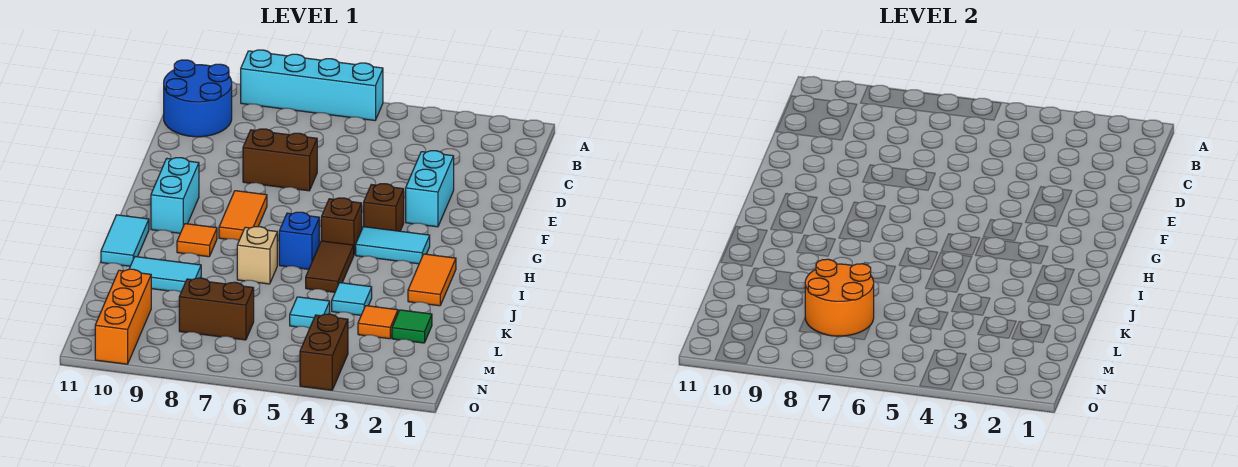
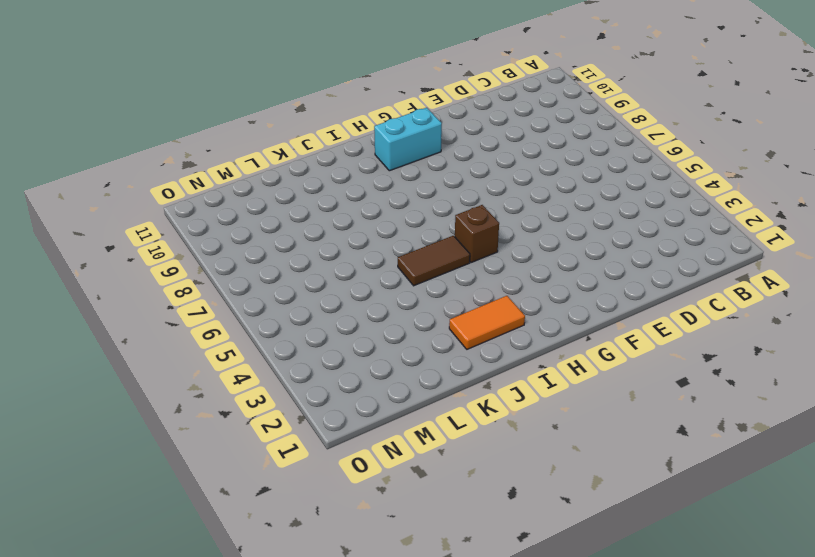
none -> cyan 1x4 brick [241,50,383,120]
none -> blue 2x2 round brick [164,60,232,137]
none -> cyan 1x2 brick [406,151,454,227]

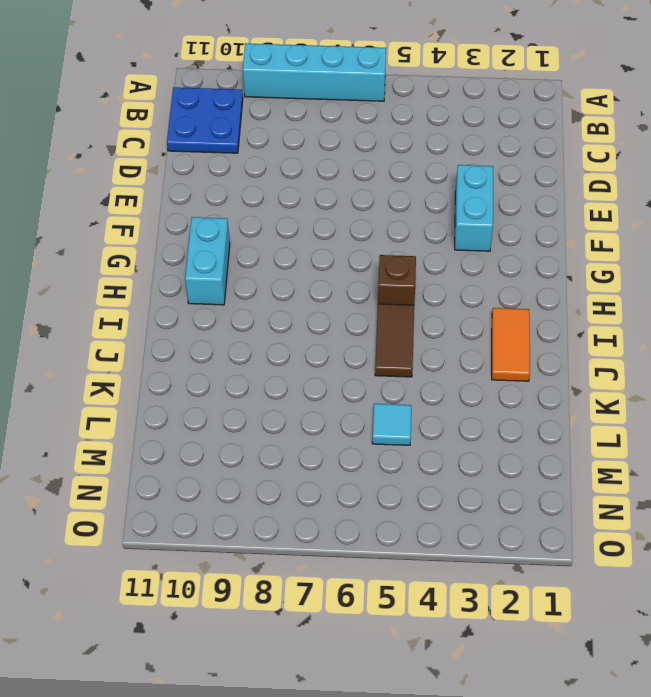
blue 2x2 plate [167,87,243,153] -> blue 2x2 round brick [164,60,232,137]
none -> brown 1x2 brick [243,129,317,191]
none -> brown 1x1 brick [364,184,404,231]
none -> orange 1x2 tile [219,191,267,240]

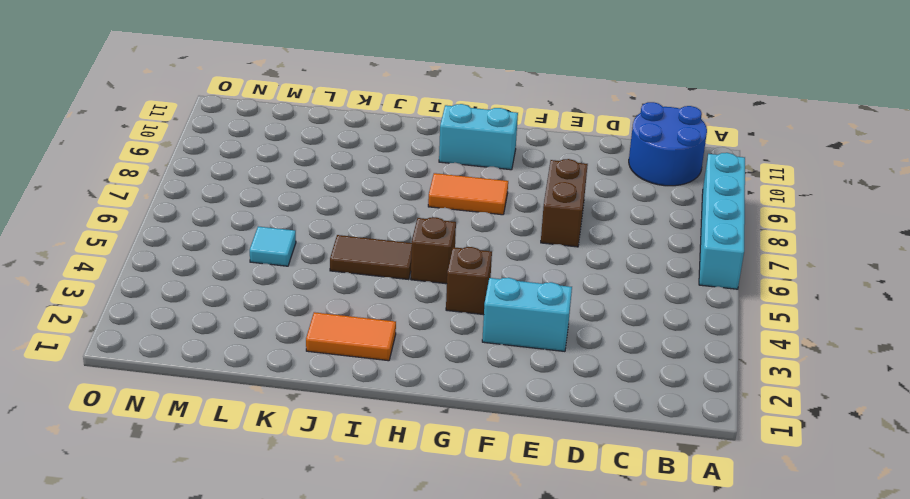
none -> cyan 1x2 tile [356,227,430,264]
none -> blue 1x1 brick [279,212,319,269]
none -> orange 1x1 tile [177,224,217,257]

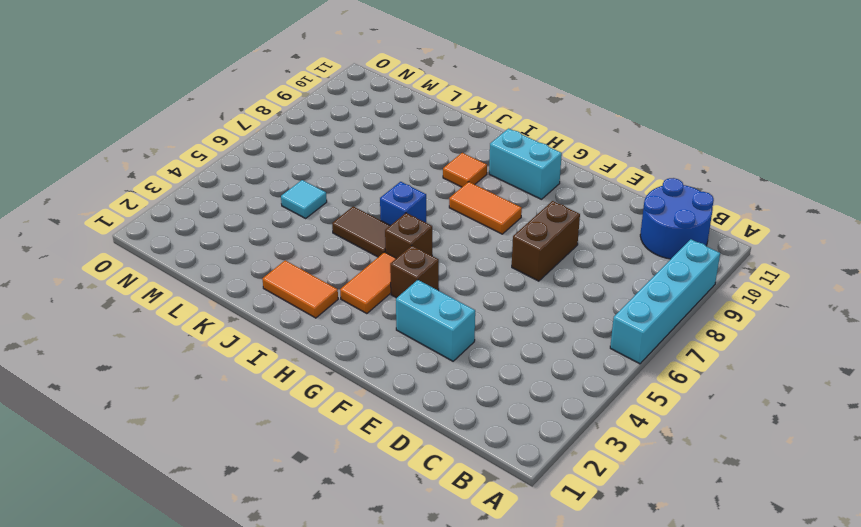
orange 1x2 tile [340,252,396,314] -> cyan 1x2 tile [356,227,430,264]
none -> cyan 1x2 tile [101,215,149,266]
none -> tan 1x1 brick [237,227,277,284]
none -> cyan 1x1 tile [332,283,372,315]

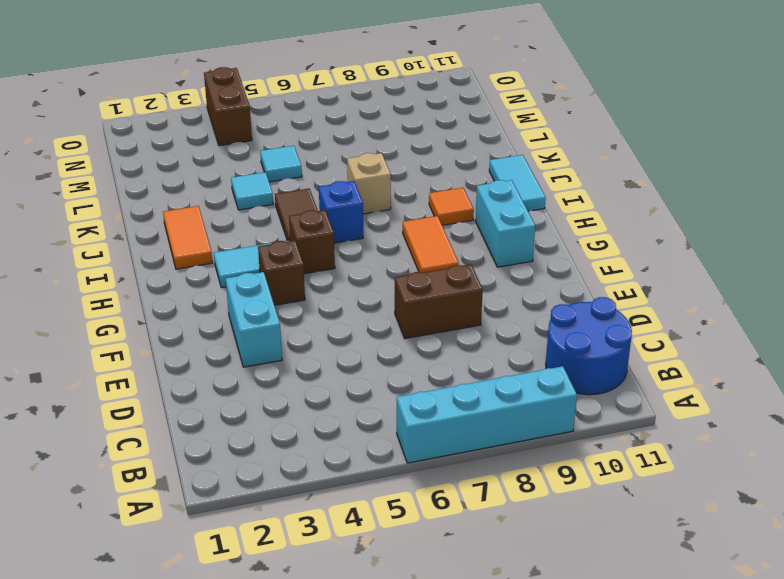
none -> cyan 1x2 tile [129,257,201,292]
none -> green 1x1 tile [392,310,432,343]
none -> orange 1x1 tile [358,306,398,339]

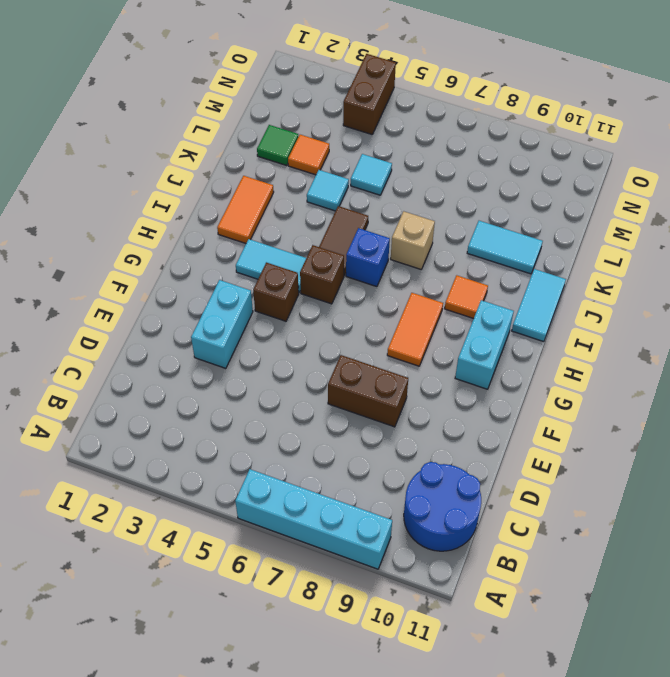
none -> brown 1x2 brick [179,278,254,340]
none -> orange 1x3 brick [95,269,151,364]
none -> orange 2x2 round brick [805,259,874,336]

